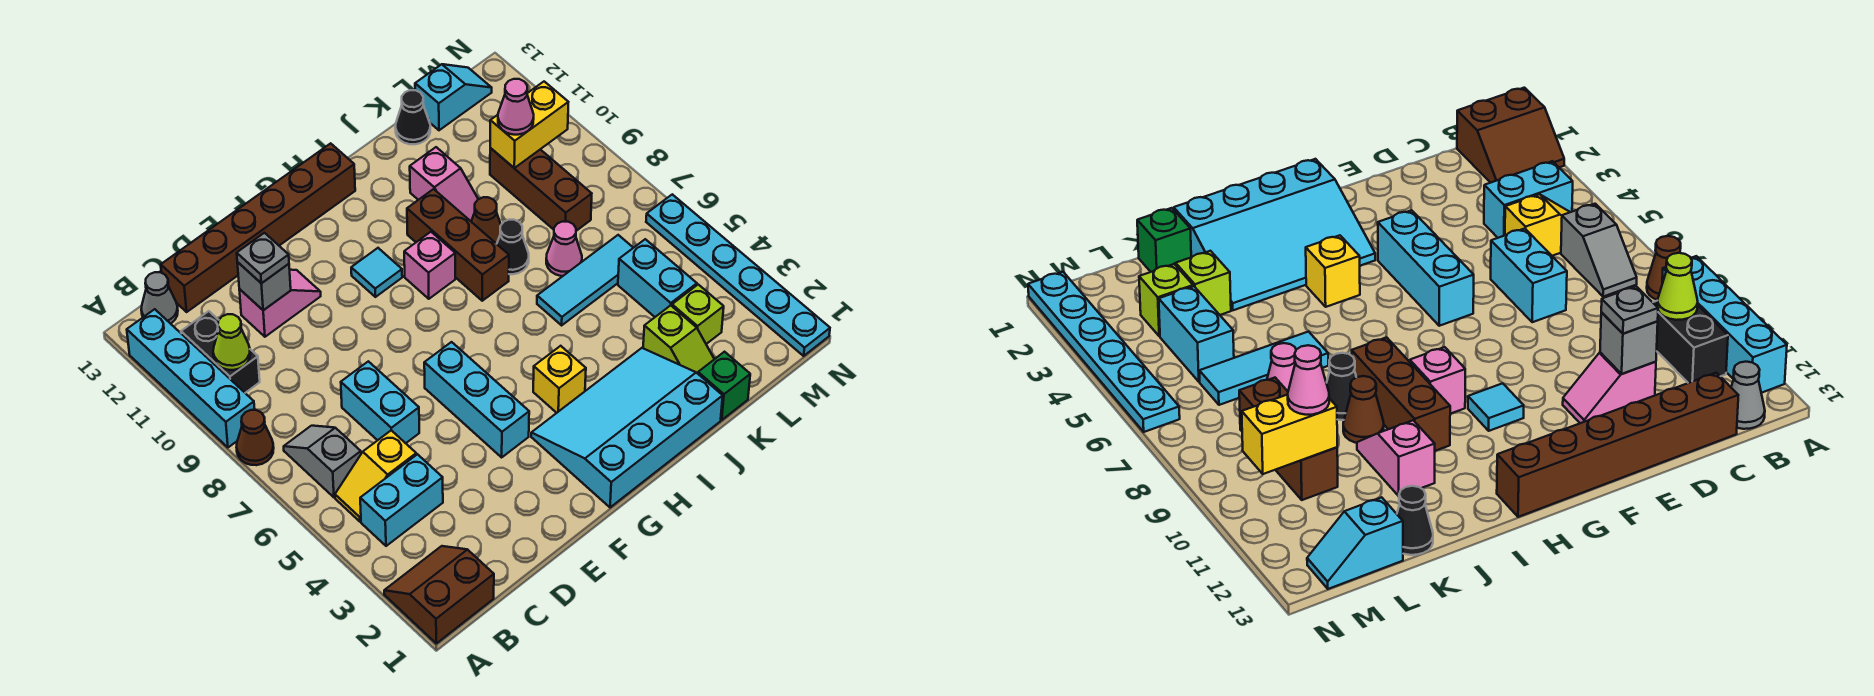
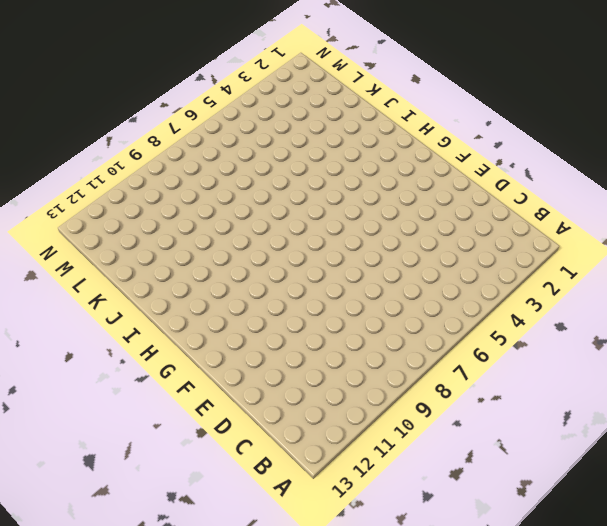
none -> brown 2x2 slope [384,546,494,643]
none -> brown 1x1 cone [236,410,274,465]
none -> cyan 1x4 brick [127,309,255,447]
none -> cyan 1x2 brick [360,454,443,546]

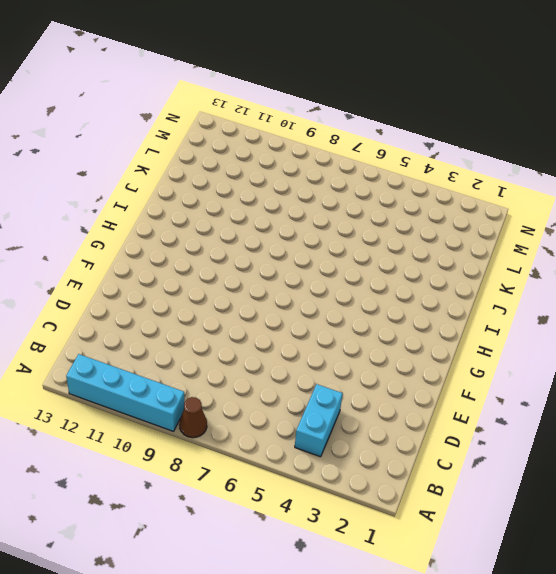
none -> brown 2x2 slope [384,546,494,643]
none -> yellow 1x2 slope [335,430,416,522]
none -> grey 1x2 slope [284,426,361,497]
none -> black 1x2 brick [181,311,260,393]

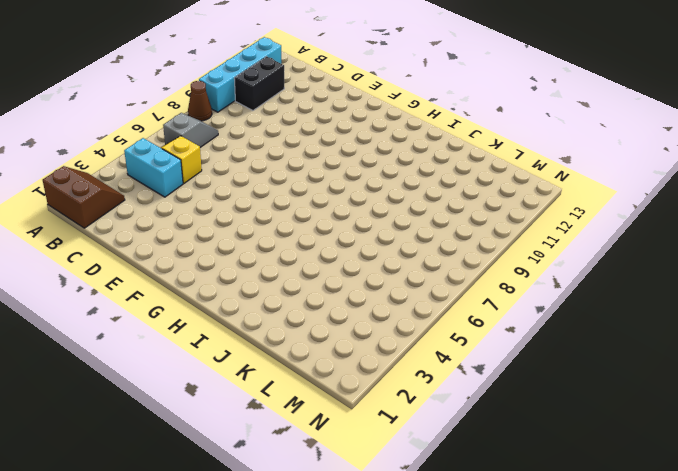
none -> grey 1x1 cone [141,272,178,324]
none -> brown 1x6 brick [161,143,355,312]
none -> cyan 1x2 brick [341,361,419,443]
none -> pink 1x2 slope [239,270,321,337]

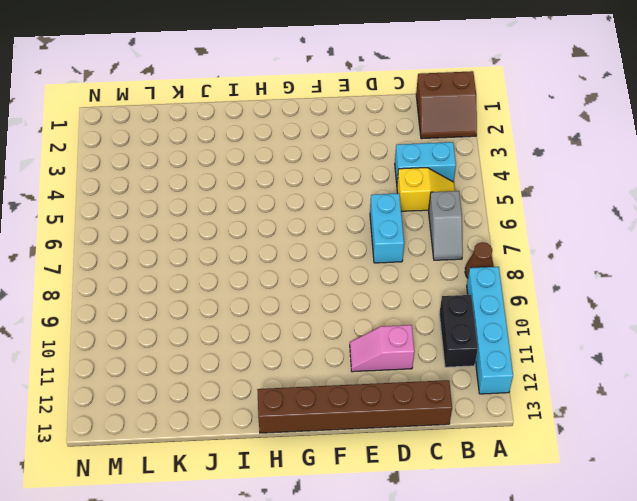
none -> grey 1x1 cone [141,272,178,324]
none -> cyan 1x3 brick [424,342,529,457]
none -> cyan 3x4 slope [531,348,723,507]
none -> cyan 1x1 tile [351,248,402,297]

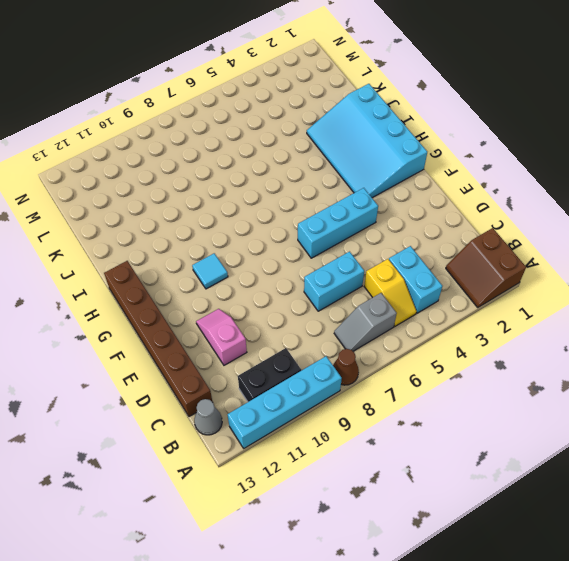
none -> yellow 1x1 brick [533,346,586,413]
none -> pink 1x1 brick [404,232,455,299]
none -> brown 1x3 brick [407,189,509,301]
none -> cyan 1x3 tile [537,235,633,325]

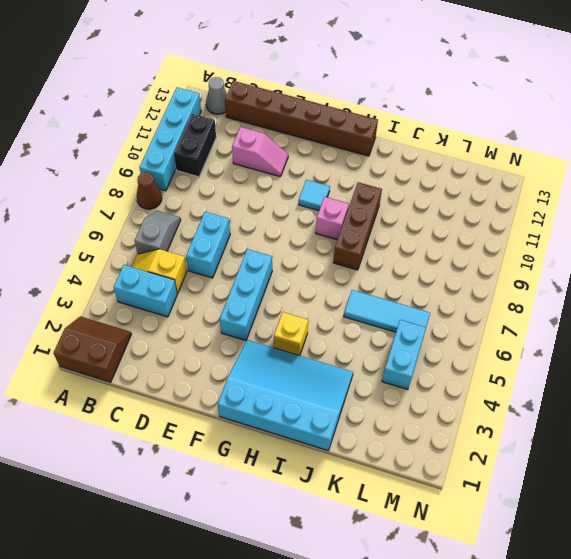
none -> black 1x1 cone [497,220,529,274]
none -> brown 1x1 cone [471,197,501,244]
none -> pink 1x2 slope [410,147,478,221]
none -> green 1x1 brick [698,352,750,420]

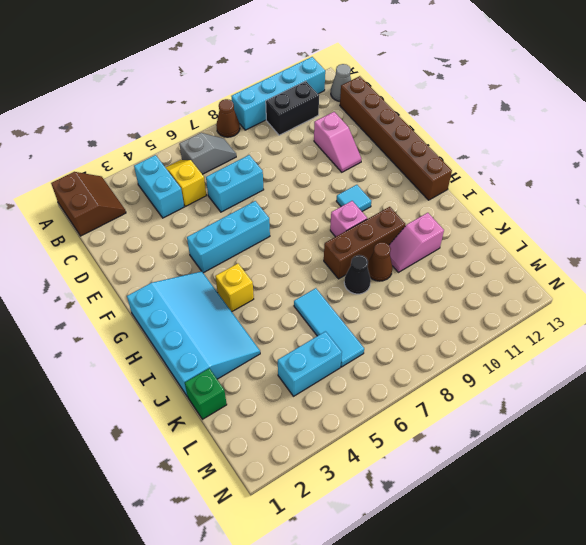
none -> lime 1x2 slope [643,305,714,374]
none -> pink 1x1 cone [546,221,582,276]
none -> black 1x1 cone [396,90,430,144]
none -> lime 1x1 brick [672,285,724,344]

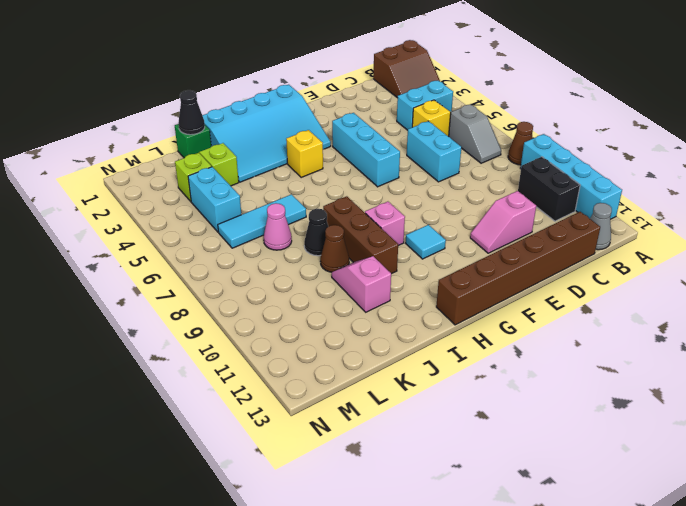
black 1x1 cone [178,90,205,135] -> black 1x1 cone moved to [396,90,430,144]
none -> brown 1x3 brick [490,148,592,231]
none -> cyan 1x2 slope [415,64,492,130]
none -> cyan 1x6 plate [646,194,830,356]
none -> lime 1x1 cone [213,314,250,370]

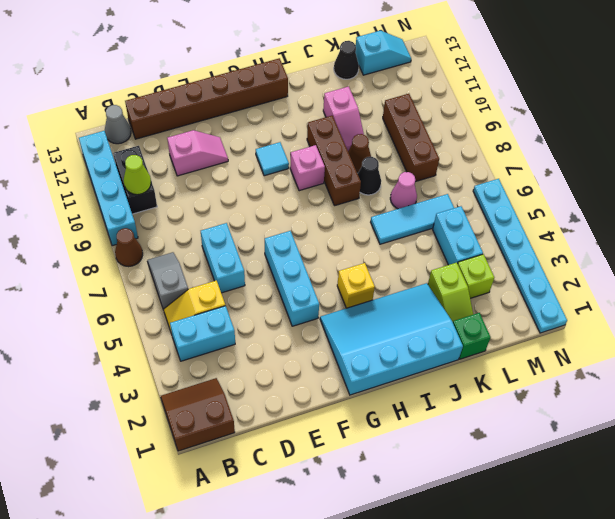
none -> grey 1x1 brick [237,262,291,310]
none -> yellow 1x2 brick [490,82,568,168]
none -> grey 1x1 plate [237,233,289,283]
none -> pink 1x1 cone [498,79,534,135]

